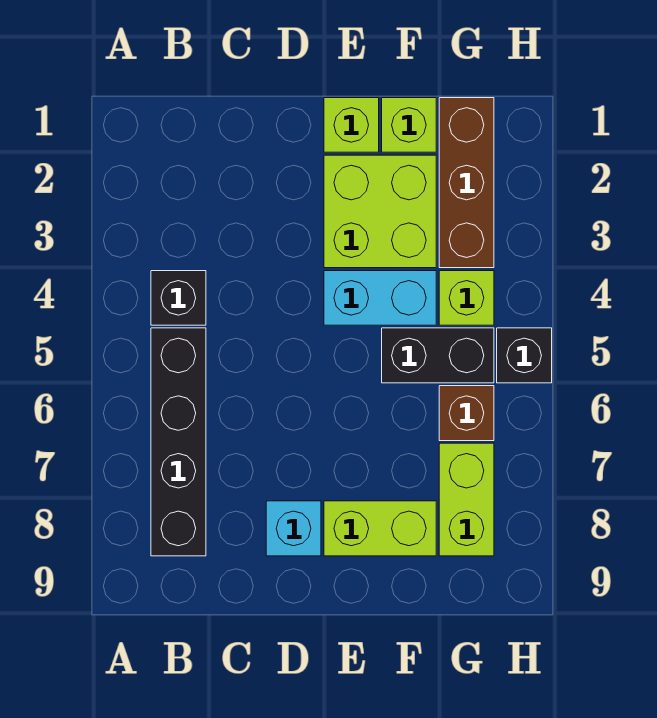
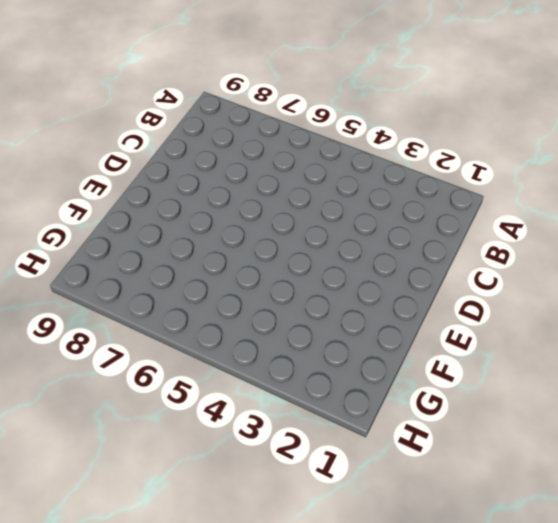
none -> black 1x1 brick [151,271,206,325]
none -> black 1x4 brick [151,328,206,556]
none -> cyan 1x1 brick [266,501,321,556]

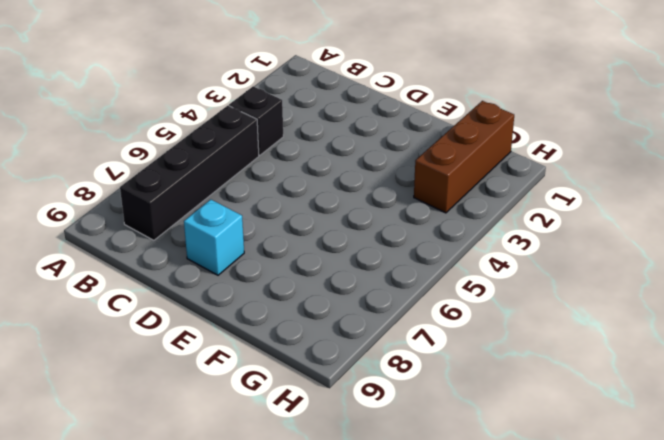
none -> lime 1x1 brick [324,98,379,152]
none -> lime 2x2 brick [324,155,436,268]
none -> cyan 1x2 brick [324,271,436,325]

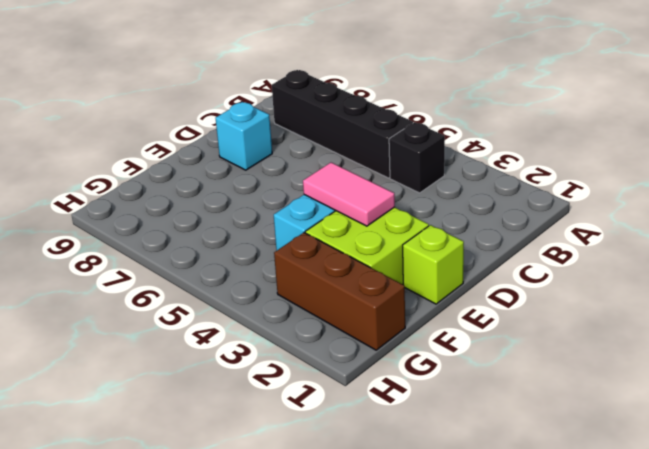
pink 1x2 tile [303,163,395,226] -> none
none -> lime 1x2 brick [324,501,436,556]
none -> lime 1x1 brick [382,98,436,152]
none -> black 1x2 brick [382,328,494,383]

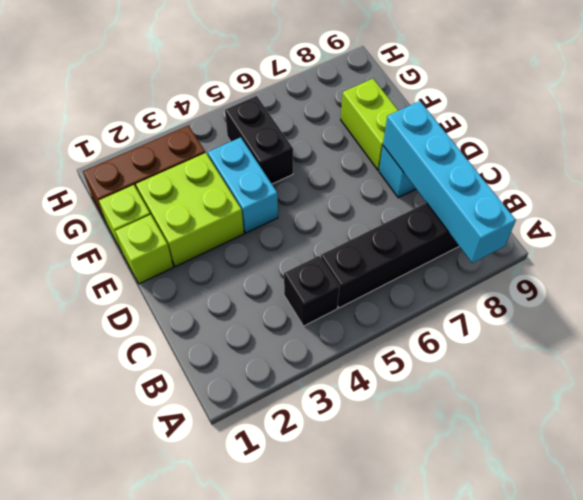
cyan 1x4 brick [383,101,516,263] -> none
none -> lime 1x1 brick [439,271,494,325]
none -> brown 1x1 brick [439,386,494,441]
none -> lime 1x2 brick [439,443,494,556]

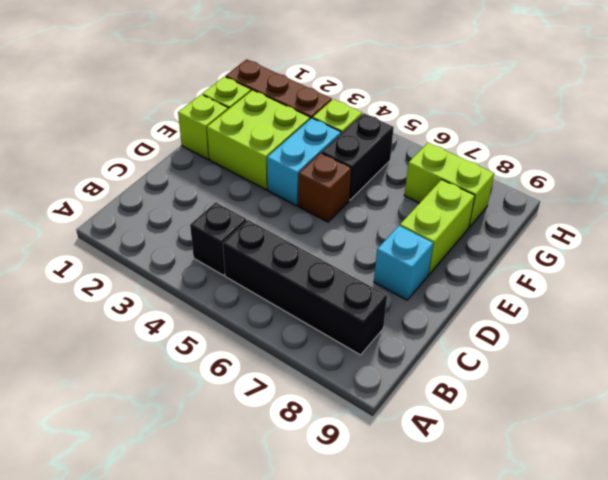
brown 1x1 brick [298,153,351,222] -> brown 1x1 brick moved to [439,386,494,441]
none -> black 1x1 brick [497,328,552,383]

